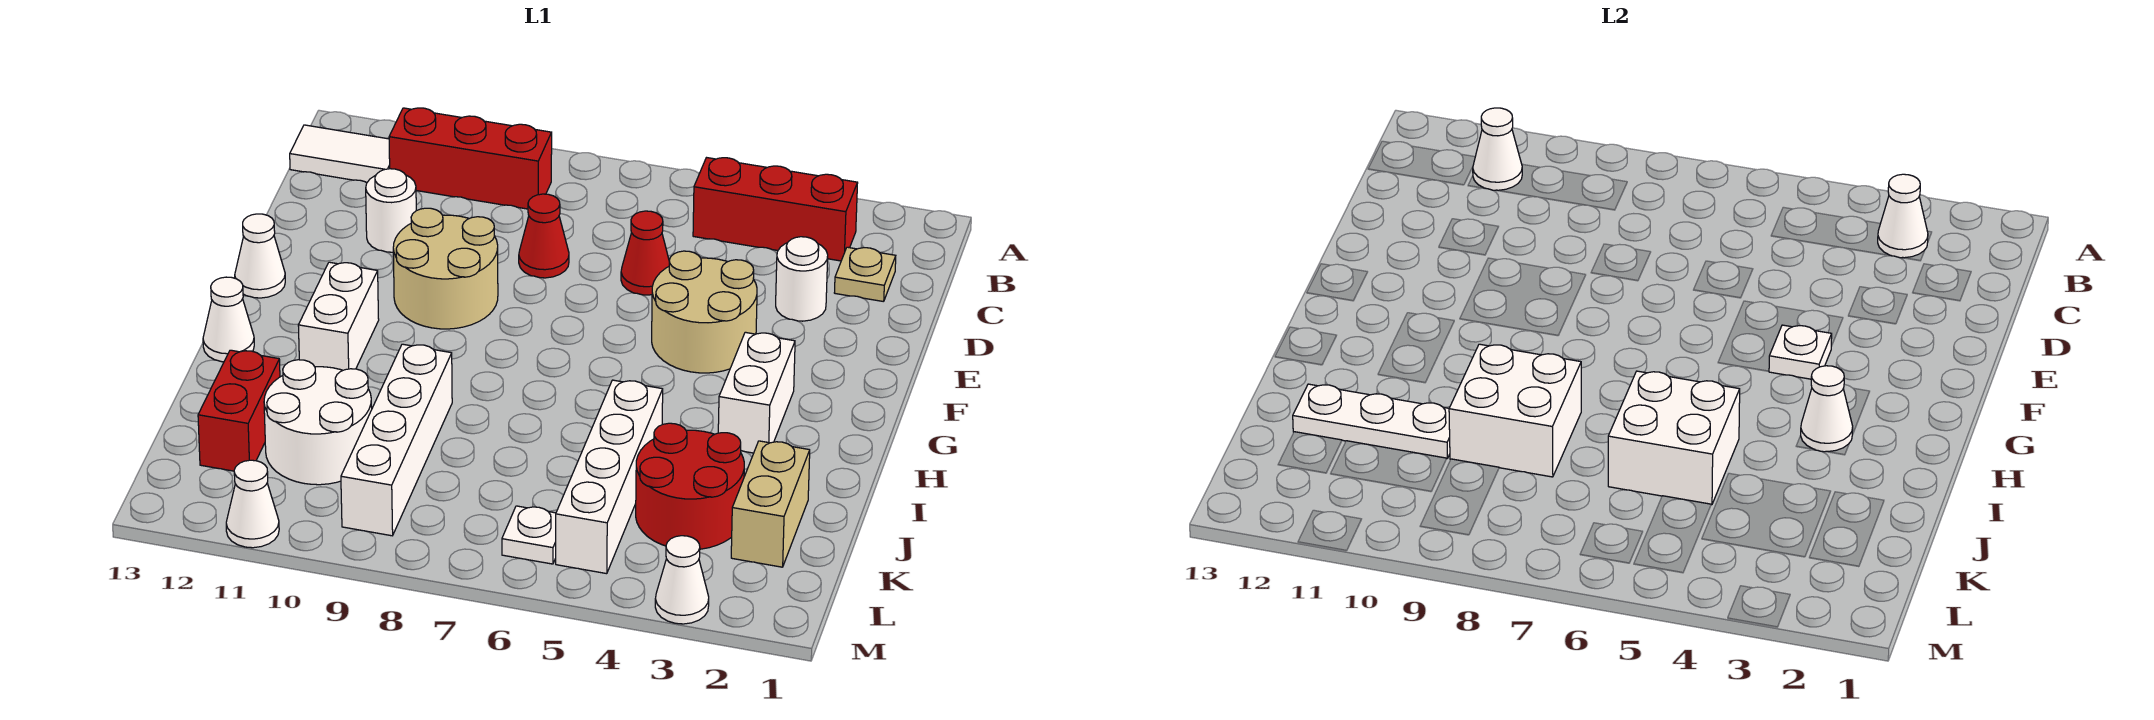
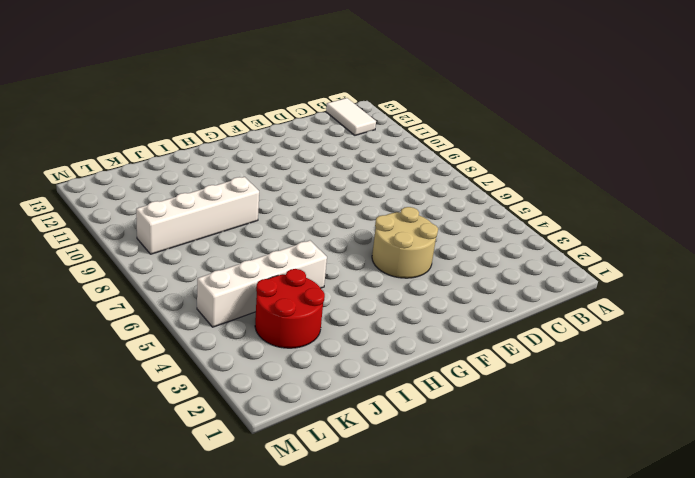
none -> red 1x3 brick [693,158,858,261]
none -> red 1x3 brick [389,108,552,209]
none -> tan 1x1 plate [834,247,896,302]
none -> white 1x1 round brick [776,237,828,321]

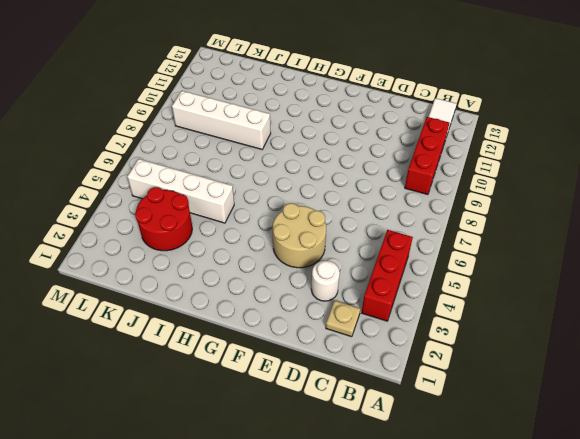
none -> red 1x1 cone [621,211,669,295]
none -> red 1x1 cone [519,194,569,278]
none -> white 1x1 round brick [366,169,416,252]
none -> tan 2x2 round brick [393,208,498,329]

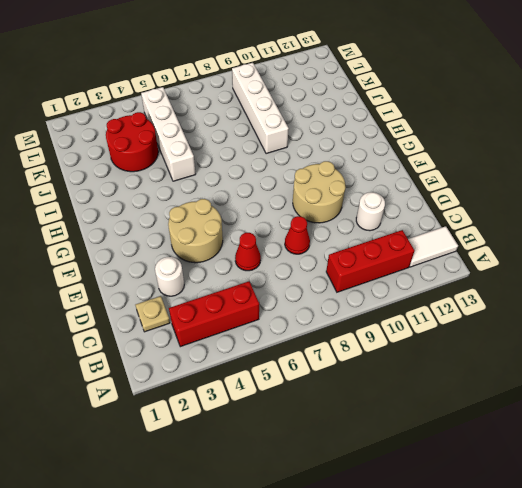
none -> white 1x1 cone [235,214,285,298]
none -> white 1x2 brick [718,332,795,453]
none -> white 1x2 brick [298,262,379,370]
none -> white 1x1 cone [203,277,254,362]

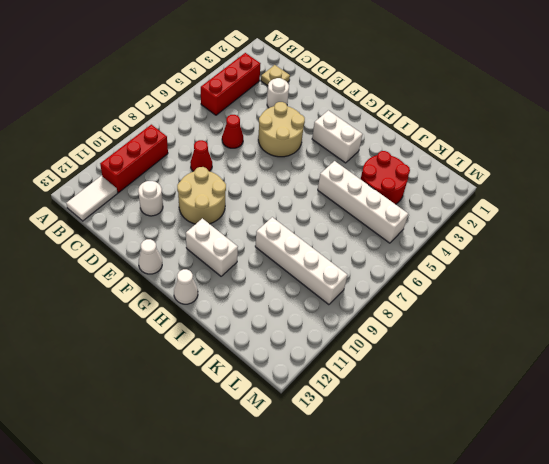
none -> tan 1x2 brick [731,441,810,567]
none -> white 2x2 round brick [264,360,372,485]
none -> red 1x2 brick [198,350,280,471]
none -> white 1x1 plate [502,506,556,564]

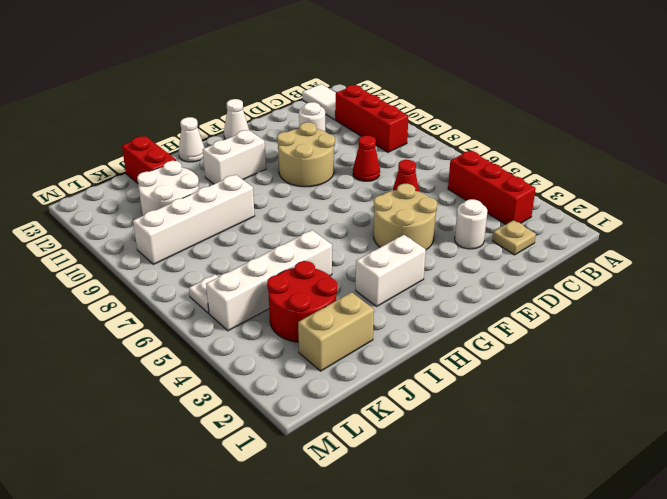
red 1x2 brick [122,136,176,183] -> red 1x2 brick turned to [198,350,280,471]
none -> white 1x1 cone [655,536,709,624]
none -> white 1x1 cone [226,460,279,548]
none -> white 1x1 cone [1878,174,1928,258]
none -> white 1x1 cone [1473,108,1522,190]

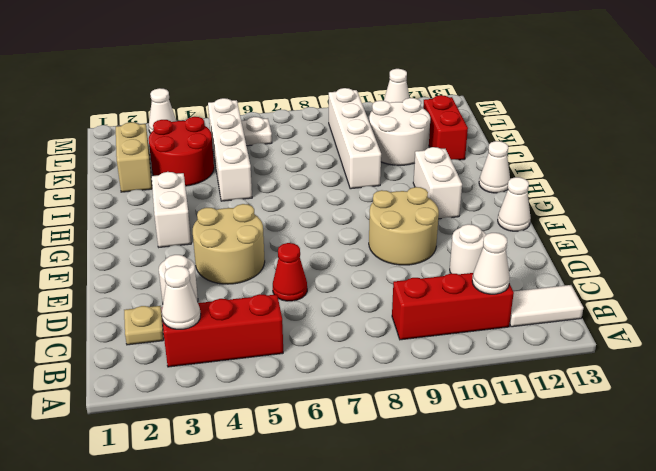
none -> red 1x1 cone [519,194,569,278]
none -> white 1x1 plate [1769,325,1832,379]
none -> white 1x1 cone [1801,366,1853,452]
none -> white 2x2 brick [1608,371,1740,505]

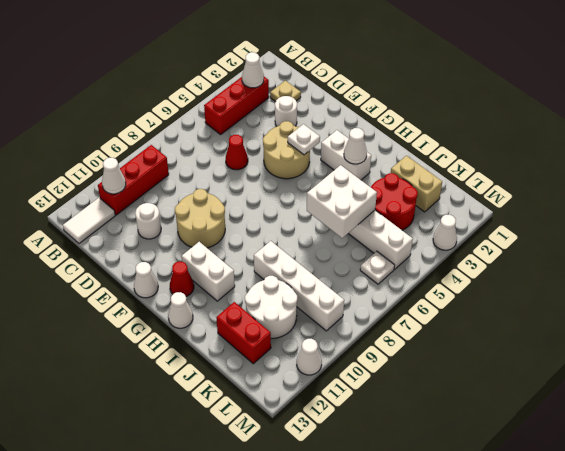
red 1x1 cone [170,262,194,297] -> red 1x1 cone moved to [519,194,569,278]
none -> white 2x2 brick [1449,344,1581,477]
none -> white 1x3 plate [1293,384,1450,458]

